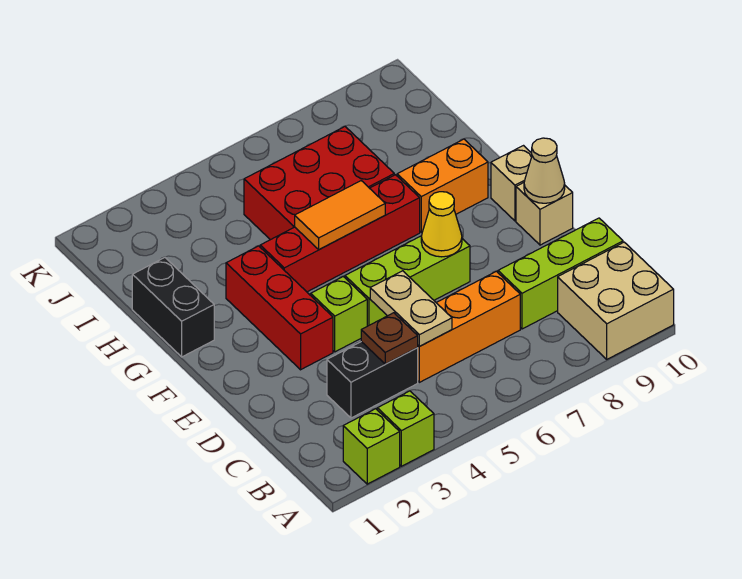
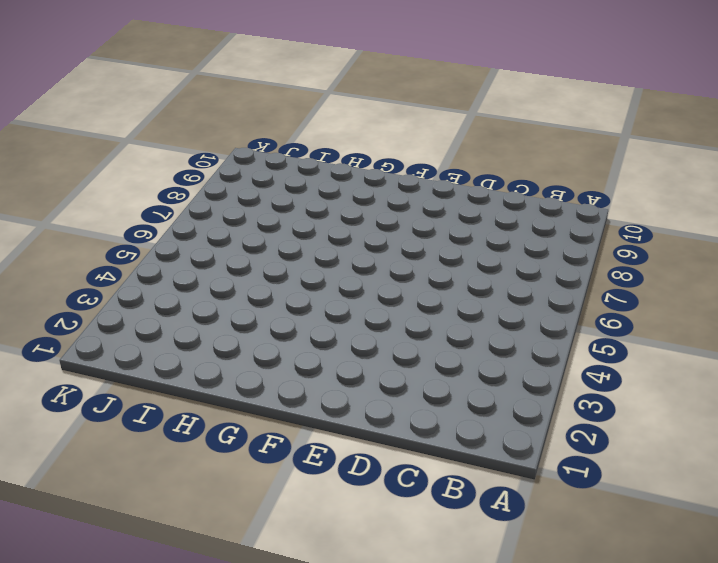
none -> lime 1x1 brick [343,409,400,484]
none -> lime 1x1 brick [377,391,434,466]
none -> tan 2x2 brick [558,242,674,359]

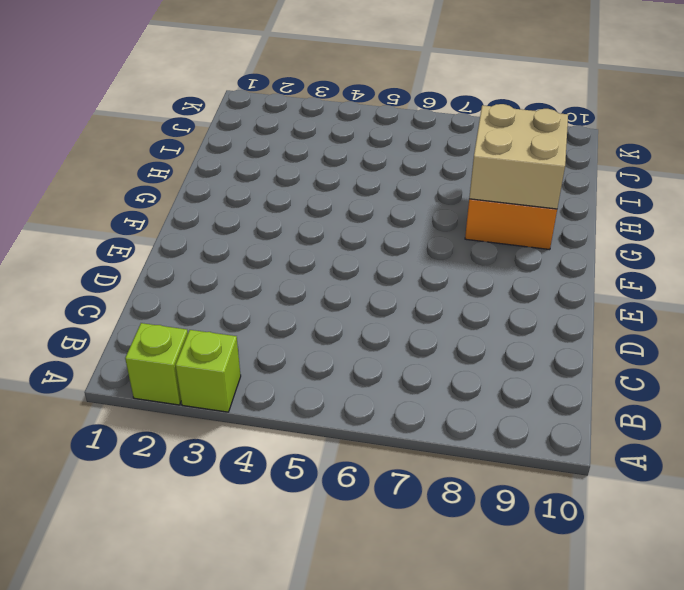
tan 2x2 brick [469,104,568,209] -> tan 2x2 brick moved to [558,242,674,359]
none -> black 1x2 brick [327,342,418,418]
none -> orange 1x3 brick [418,271,520,382]
none -> lime 1x3 brick [498,218,623,329]

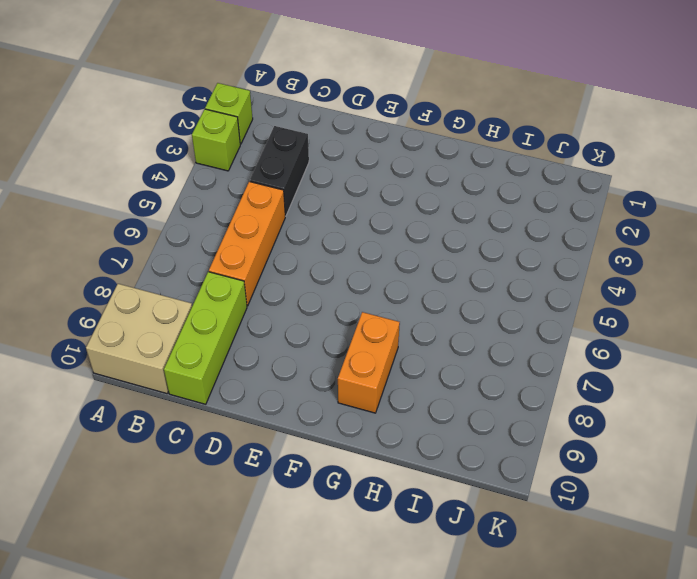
none -> red 1x3 brick [226,246,333,370]
none -> lime 1x1 brick [311,277,367,352]
none -> lime 1x3 brick [345,236,470,326]

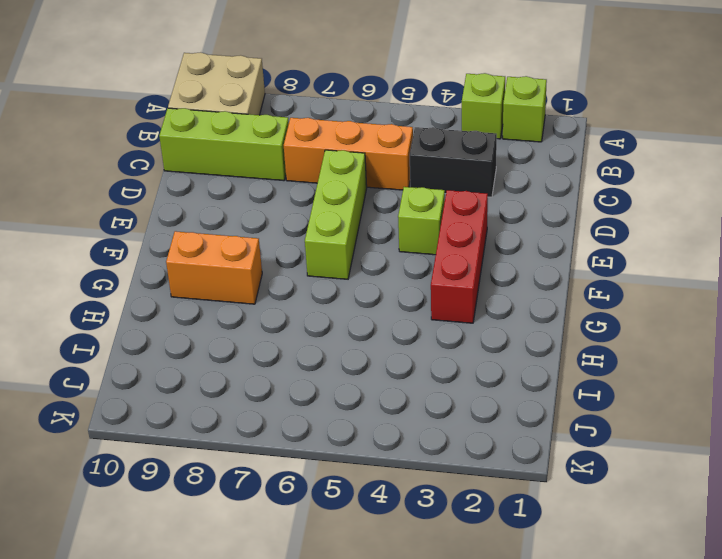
lime 1x3 brick [305,150,367,279] -> lime 1x3 brick turned to [345,236,470,326]
none -> tan 1x1 brick [516,183,573,245]
none -> tan 1x1 brick [491,146,532,221]
none -> black 1x2 brick [132,258,214,357]

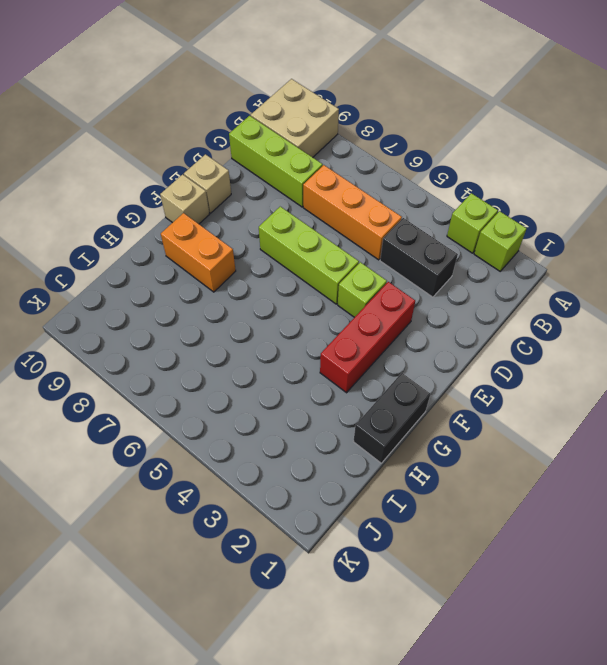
none -> red 1x4 brick [260,175,420,292]
none -> red 2x3 brick [244,126,394,240]
none -> brown 1x1 plate [361,313,418,364]

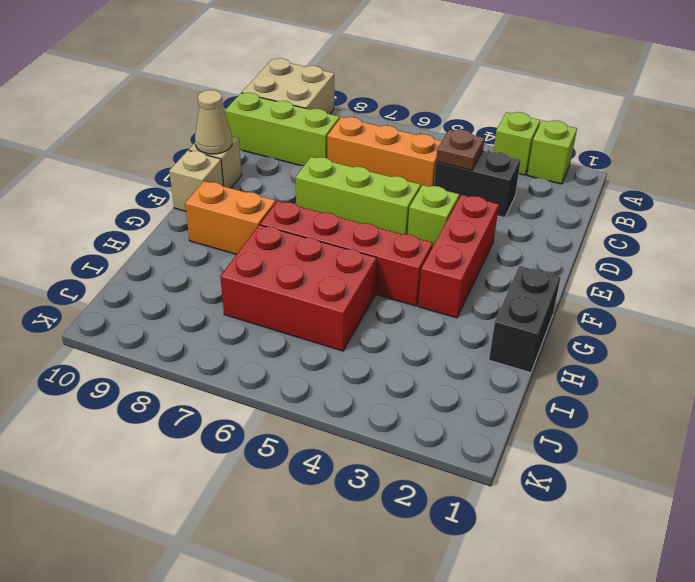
none -> tan 1x2 plate [370,271,452,346]
none -> yellow 1x1 cone [421,192,462,257]
none -> orange 1x2 tile [295,181,385,250]

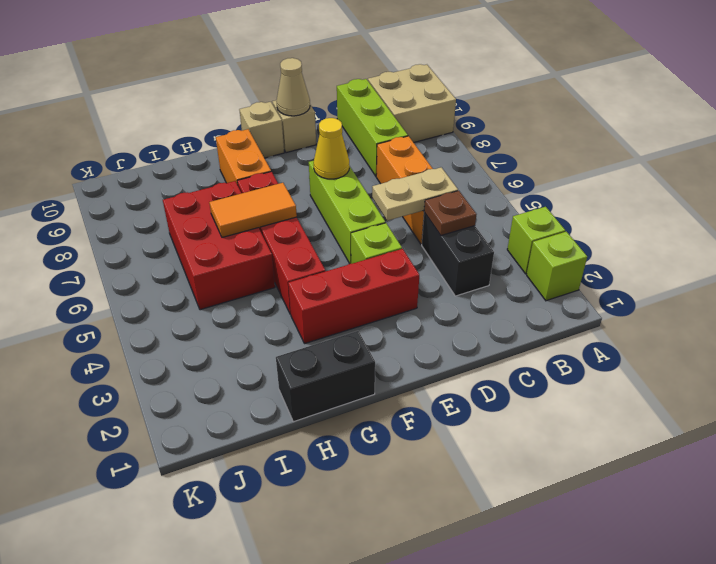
orange 1x2 tile [209,183,297,237] -> orange 1x2 tile turned to [295,181,385,250]

